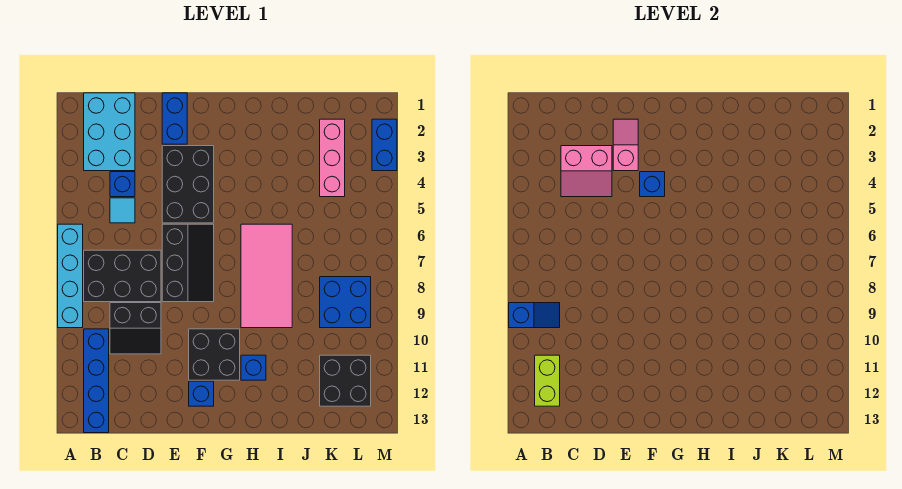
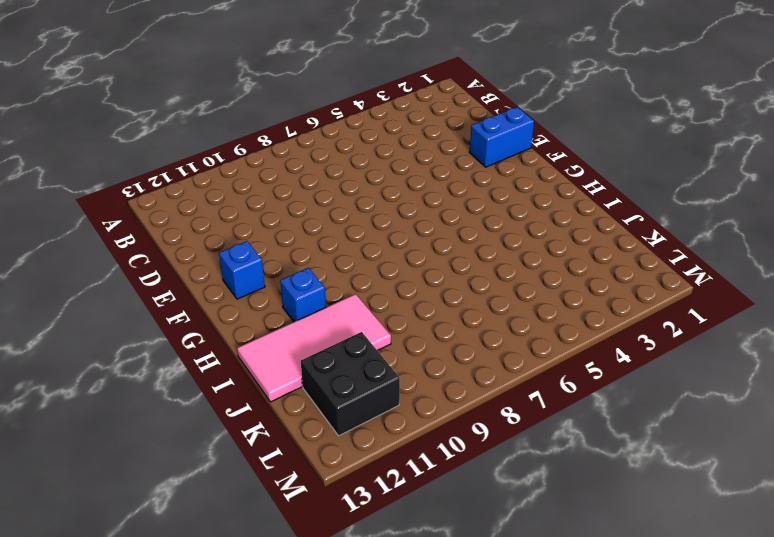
pink 2x4 tile [237,294,391,402] -> pink 2x4 tile moved to [241,224,292,328]
none -> cyan 1x4 brick [58,224,83,328]
none -> cyan 2x3 brick [84,93,135,171]
none -> black 2x3 brick [84,250,161,302]

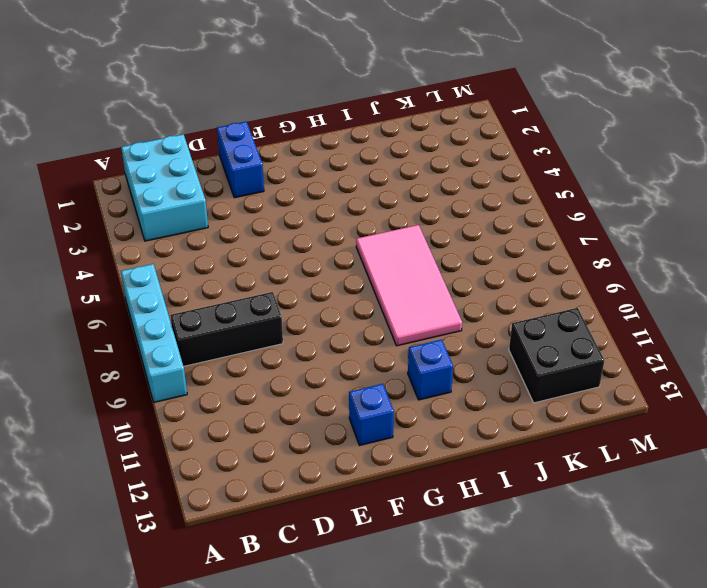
black 1x3 brick [170,292,283,366] -> black 2x3 brick [84,250,161,302]
none -> blue 1x4 brick [84,329,109,433]
none -> blue 1x1 brick [110,172,135,197]
none -> cyan 1x1 tile [110,198,135,223]

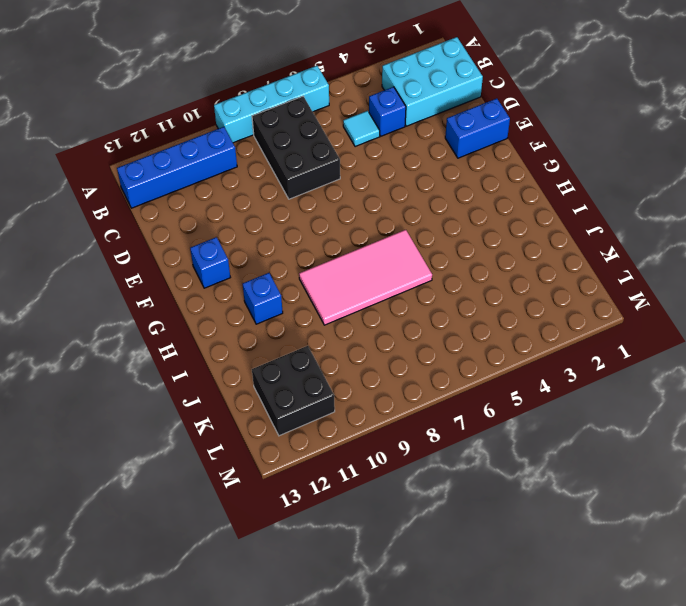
none -> black 2x2 slope [110,303,161,354]
none -> black 2x3 brick [162,146,214,223]
none -> black 2x3 slope [162,224,214,302]

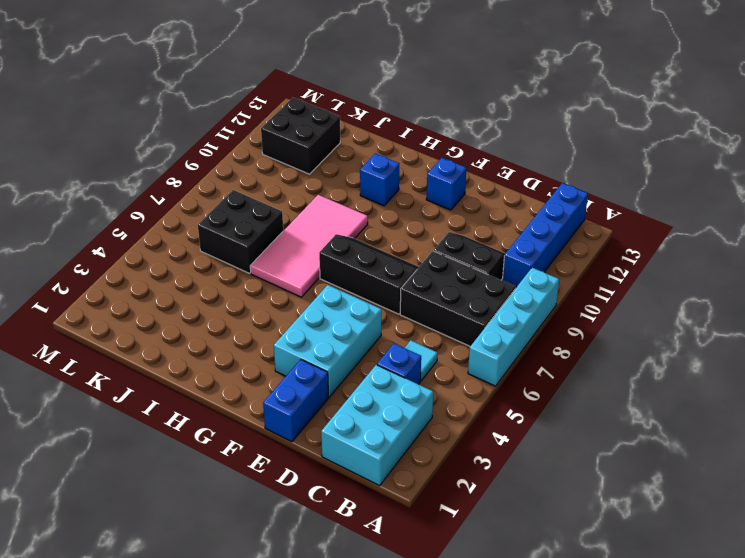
cyan 2x3 brick [274,285,382,397] -> black 2x3 brick [162,146,214,223]
black 2x3 slope [319,234,419,314] -> black 2x3 slope turned to [162,224,214,302]
black 2x2 brick [198,190,283,273] -> black 2x2 brick moved to [189,329,240,380]
none -> pink 1x3 brick [320,119,345,197]
none -> blue 2x2 brick [320,277,371,328]
none -> blue 1x2 brick [372,119,397,171]

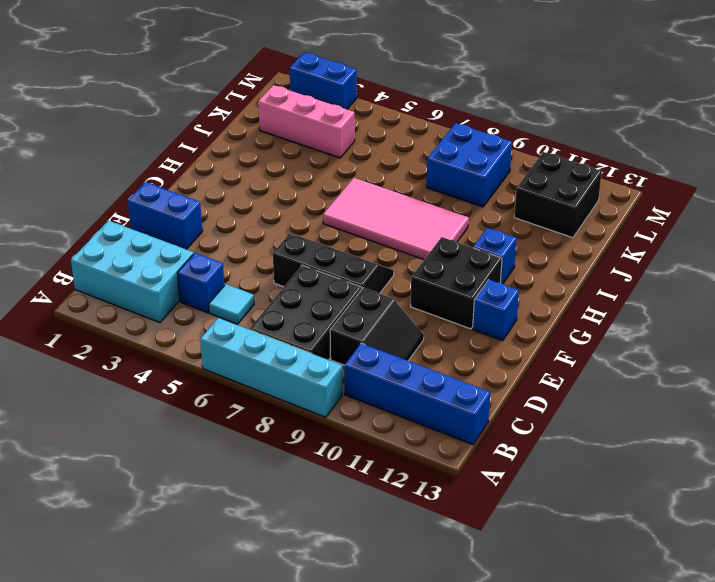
none -> black 2x3 brick [162,146,214,223]
none -> blue 1x2 slope [509,303,560,328]
none -> lime 1x2 brick [535,355,560,406]

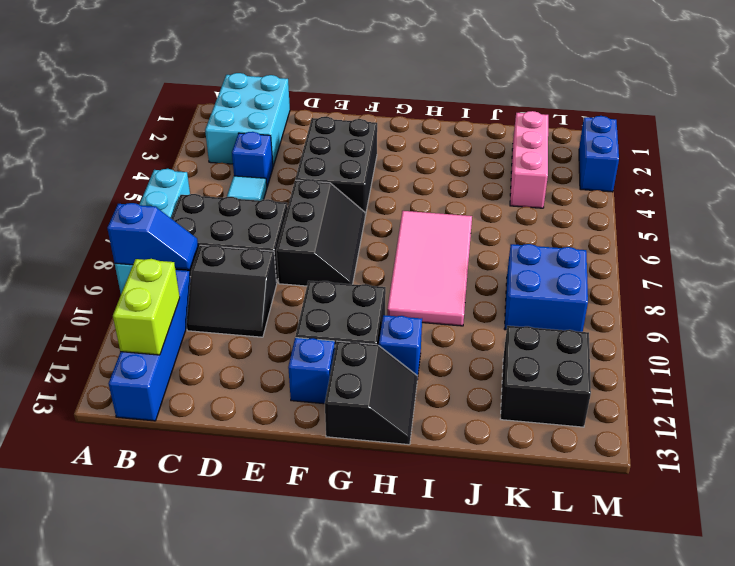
black 2x2 slope [325,341,417,445] -> none
none -> blue 1x2 brick [162,93,187,144]
none -> pink 2x2 slope [561,146,612,197]
none -> pink 1x2 slope [613,119,638,171]

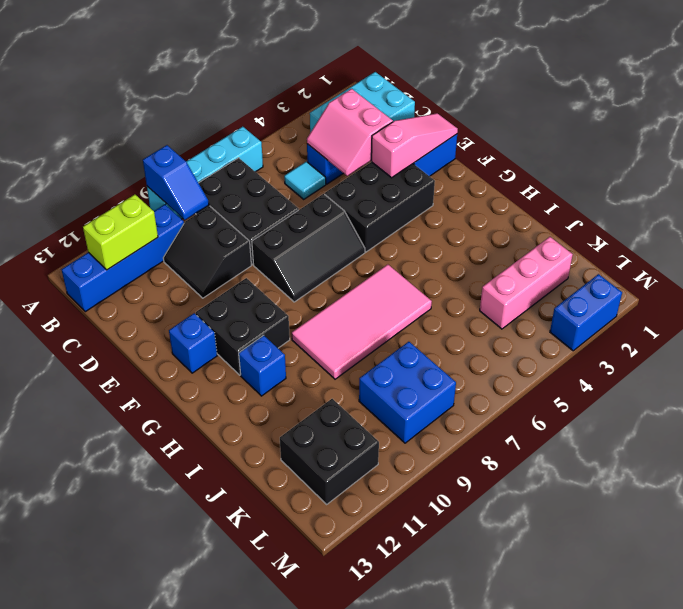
pink 1x3 slope [371,113,458,178] -> pink 1x2 slope [613,119,638,171]
none -> blue 1x1 brick [640,172,665,197]

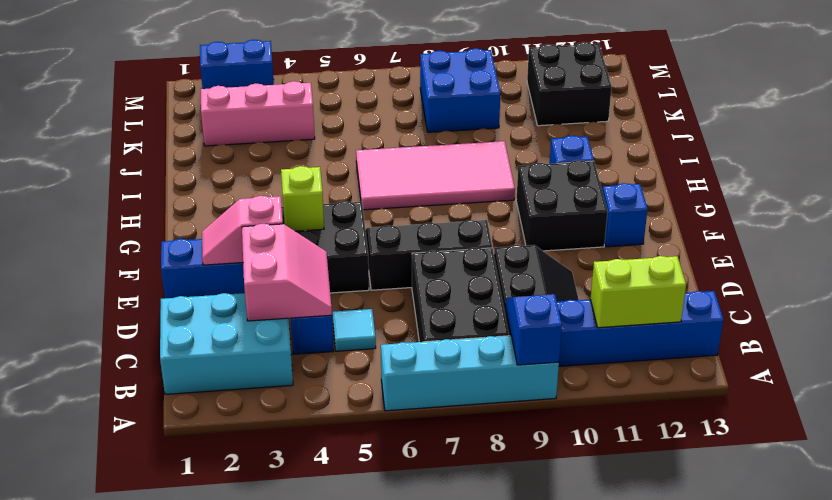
lime 1x1 brick [281,166,324,231] -> blue 1x1 brick [640,172,665,197]

